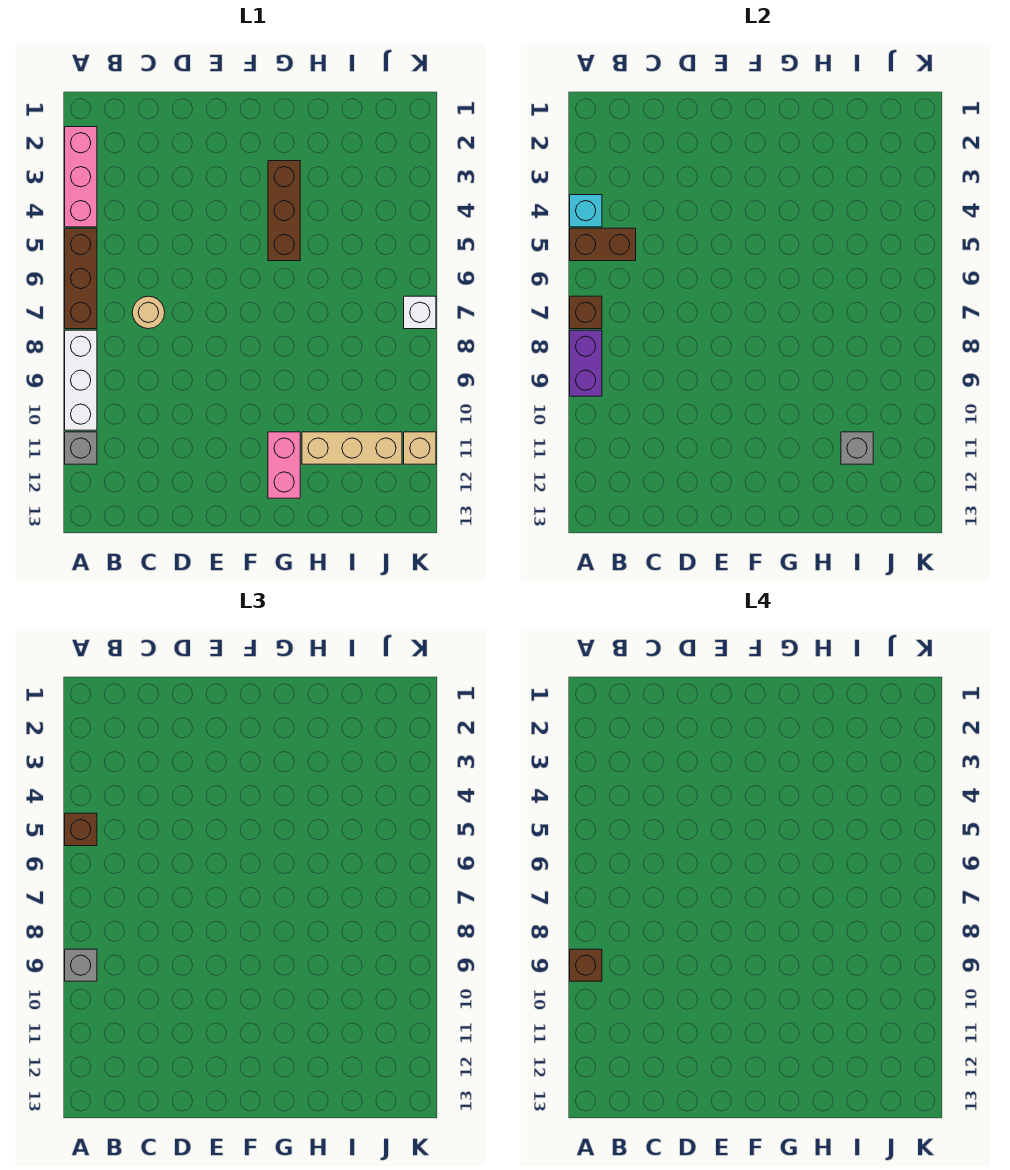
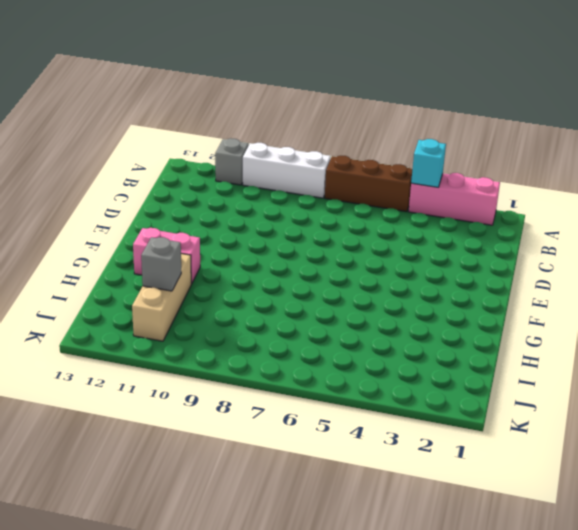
none -> tan 1x1 round brick [132,296,165,329]
none -> brown 1x3 brick [268,161,300,261]
none -> white 1x1 brick [404,296,436,329]

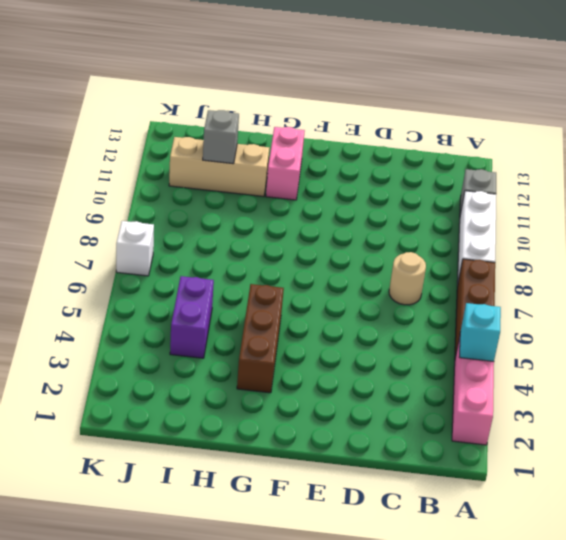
purple 1x2 brick [170,276,214,358] -> purple 1x2 brick moved to [570,330,602,396]
none -> tan 1x1 brick [404,432,436,464]
none -> brown 1x2 brick [570,228,636,261]
none -> brown 1x1 brick [570,296,602,329]

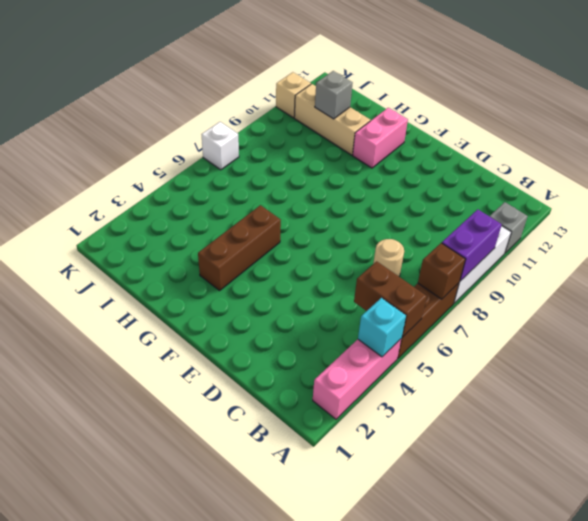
none -> brown 1x1 brick [65,813,97,846]
none -> grey 1x1 brick [65,949,97,981]
none -> brown 1x1 brick [570,949,602,981]

